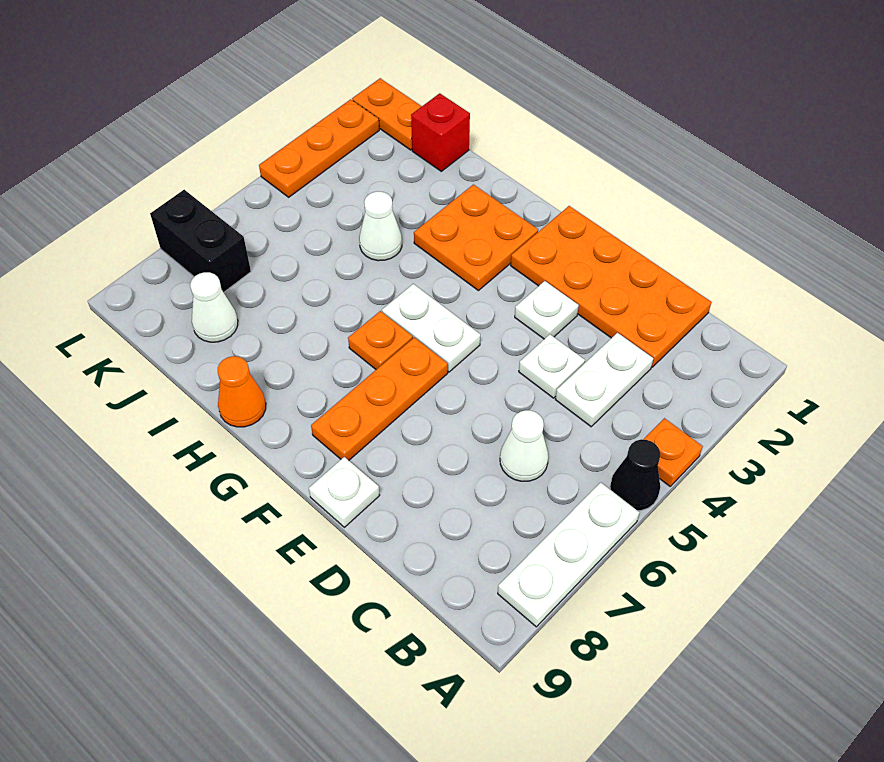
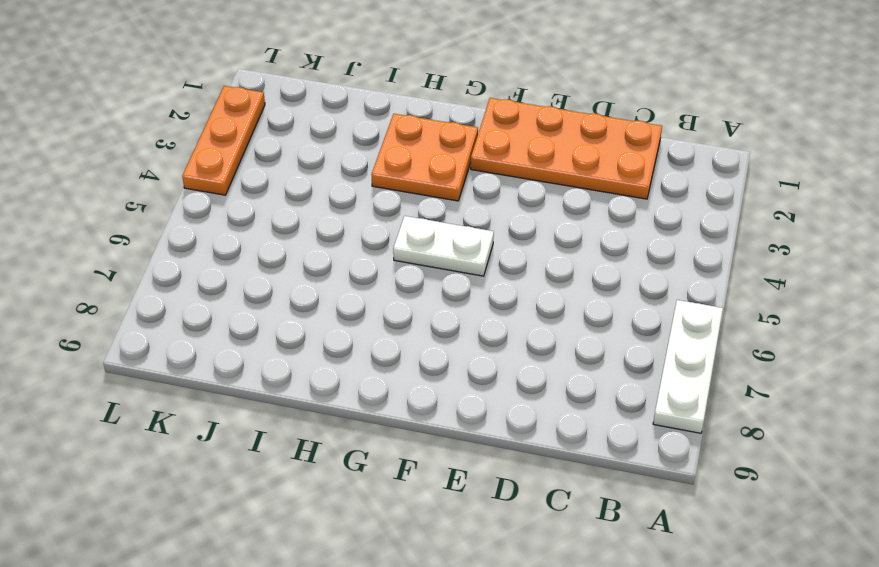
none -> orange 1x1 plate [643,418,703,486]
none -> black 1x1 cone [610,439,660,511]
none -> white 1x2 plate [555,333,653,427]

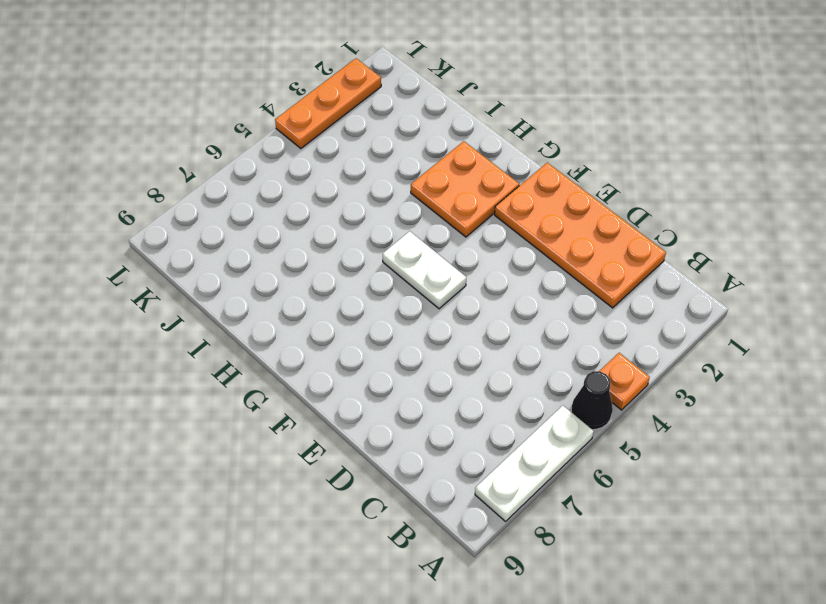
none -> white 1x2 plate [555,333,653,427]
none -> white 1x1 cone [500,410,548,481]
none -> white 1x1 plate [519,334,585,398]

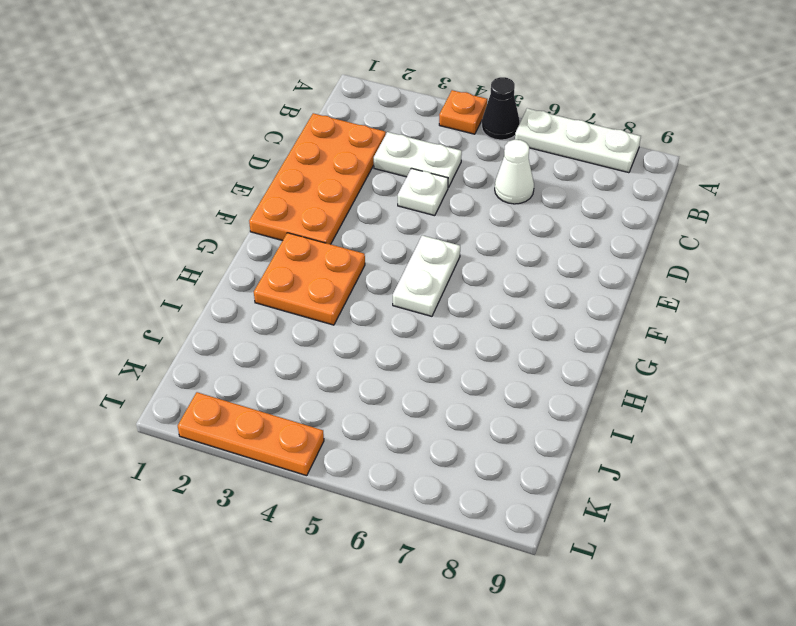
none -> white 1x1 plate [515,281,579,339]
none -> white 1x1 plate [309,457,380,527]
none -> orange 1x3 plate [311,337,448,460]

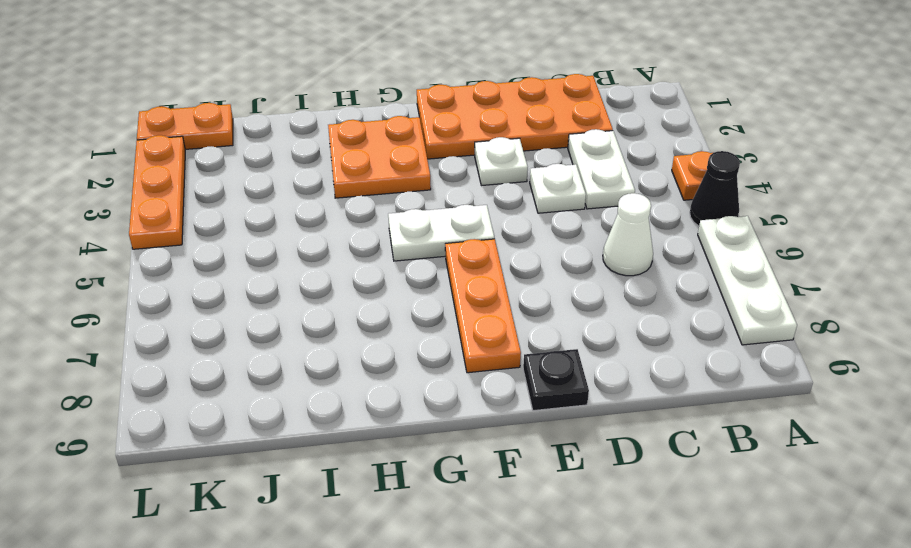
black 1x1 plate [523,349,589,411] -> white 1x1 plate [309,457,380,527]
none -> orange 1x1 plate [348,311,413,369]
none -> orange 1x1 cone [218,356,266,427]
none -> white 1x1 cone [359,191,402,261]

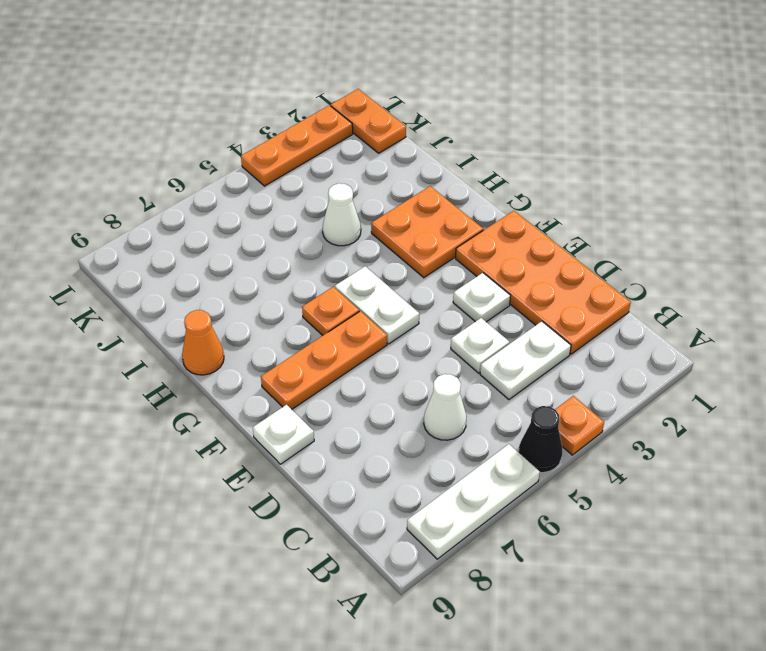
none -> red 1x1 brick [411,93,470,171]
none -> white 1x1 cone [190,272,238,342]
none -> black 1x2 brick [150,190,251,292]

